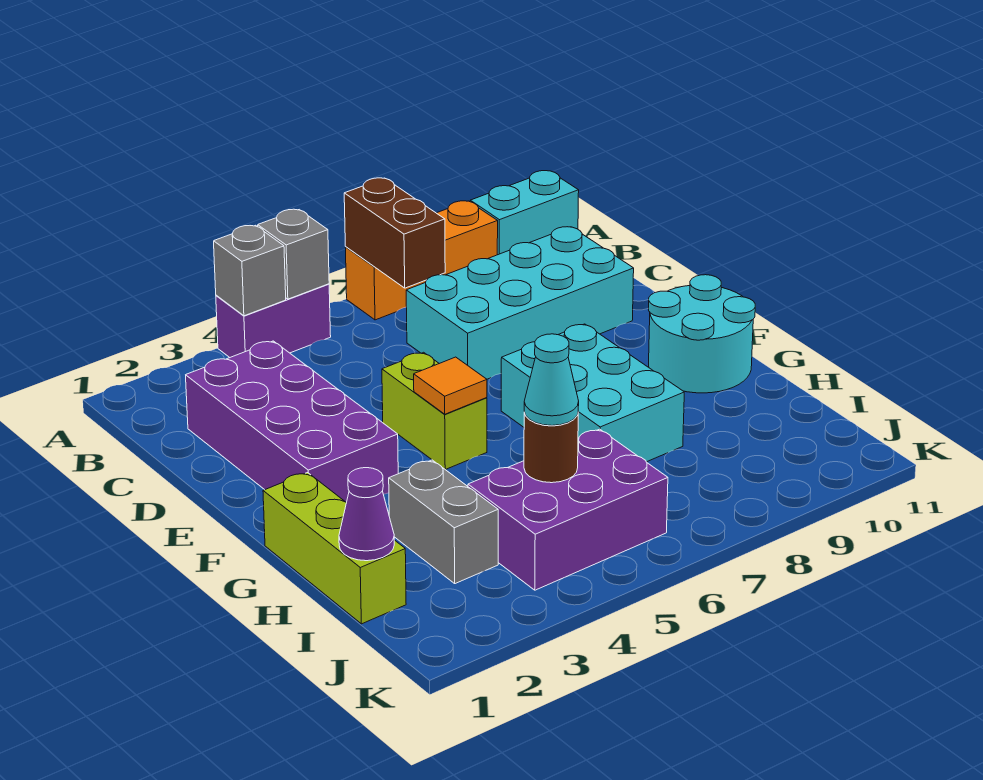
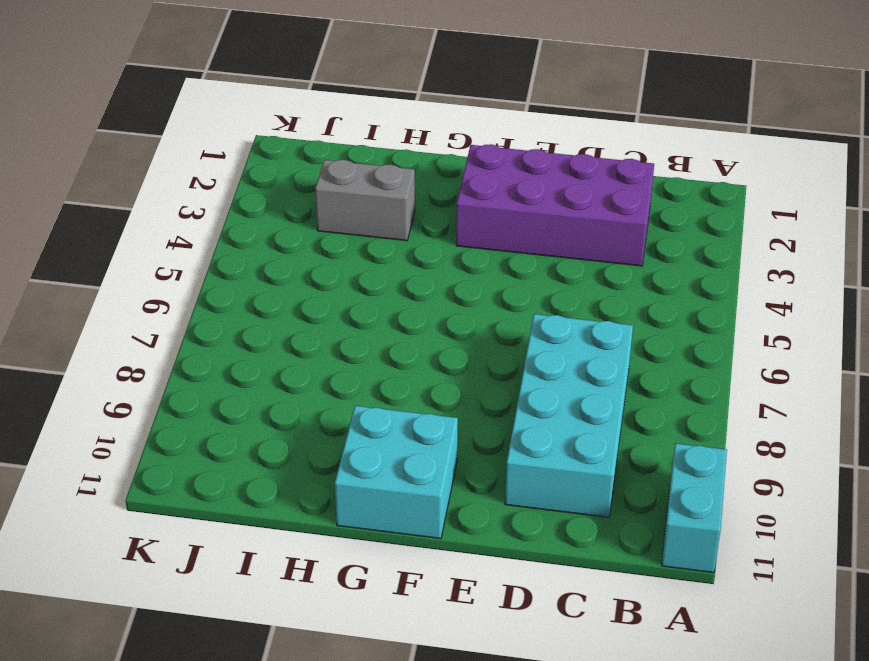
cyan 2x2 brick [335,406,458,539] -> cyan 2x2 round brick [649,275,755,393]
none -> purple 1x2 brick [216,284,331,358]
none -> orange 1x3 brick [345,201,498,320]
none -> lime 1x2 brick [382,352,487,470]

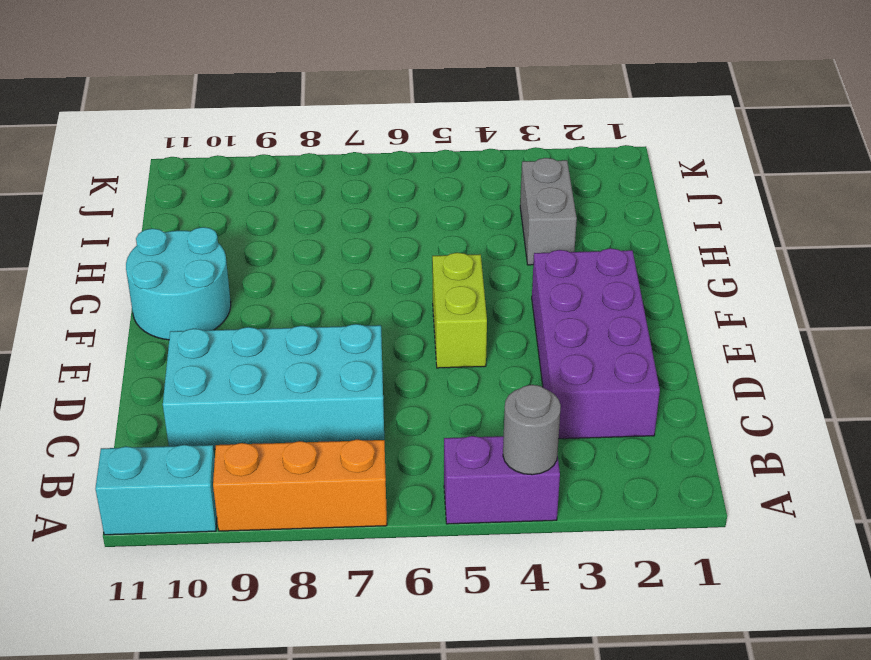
grey 1x1 round brick [503,385,561,475] -> grey 1x1 brick [214,225,286,316]
none -> cyan 2x3 brick [501,324,684,462]
none -> lime 1x3 brick [263,473,406,624]
none -> purple 2x3 brick [468,429,668,590]

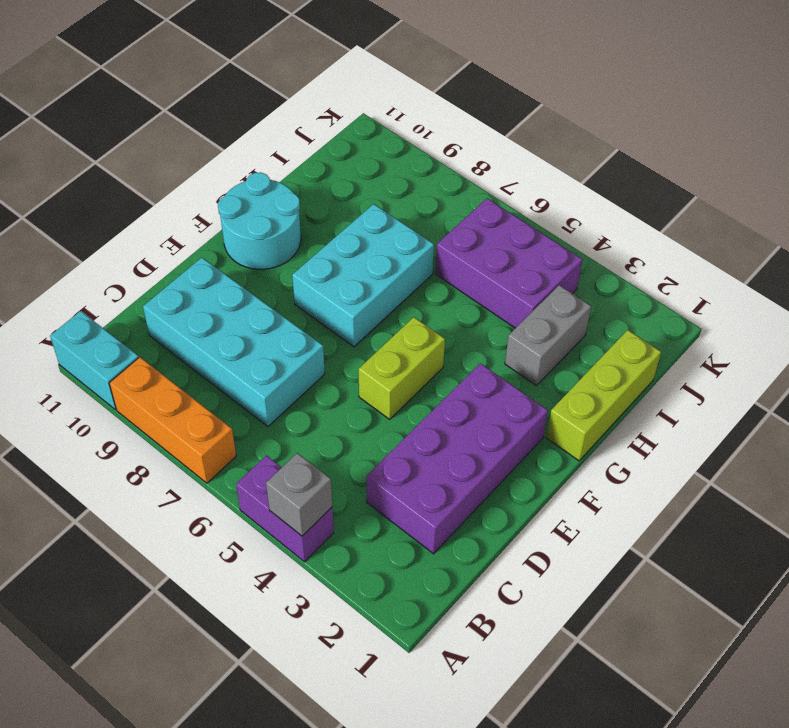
none -> grey 1x1 brick [258,209,329,299]
none -> brown 1x2 brick [344,178,445,288]
none -> orange 1x1 tile [414,357,487,414]

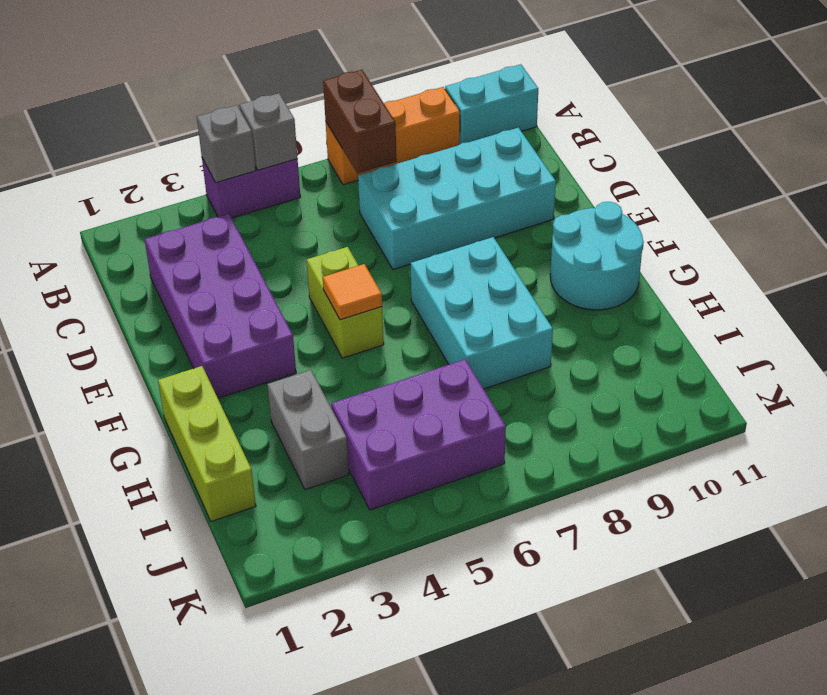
none -> purple 1x1 cone [339,468,394,561]
none -> brown 1x1 round brick [524,413,578,483]
none -> cyan 1x1 cone [524,334,579,426]

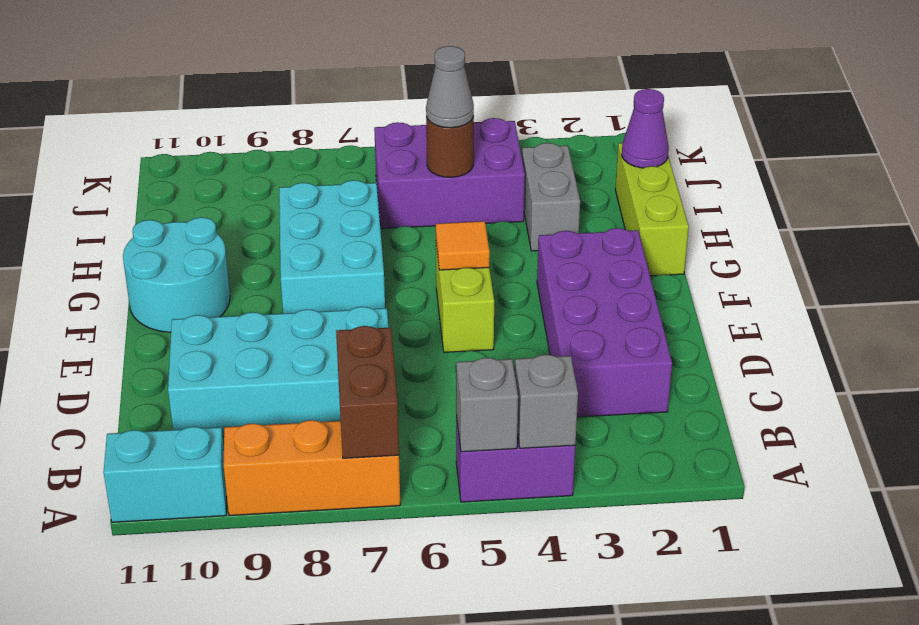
grey 1x1 cone [426,46,474,128] -> cyan 1x1 cone [524,334,579,426]

